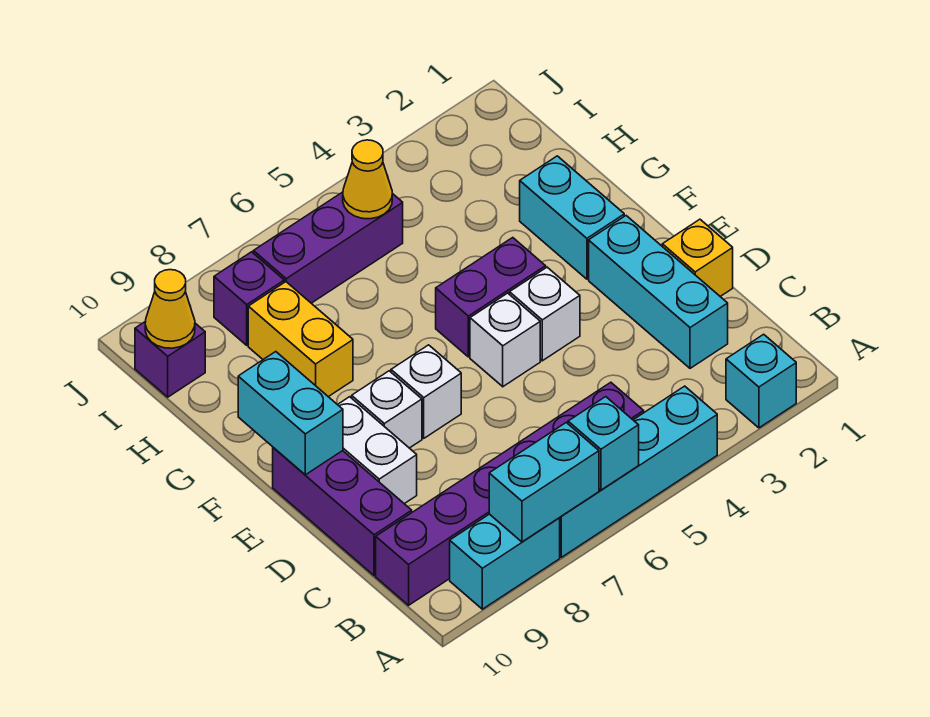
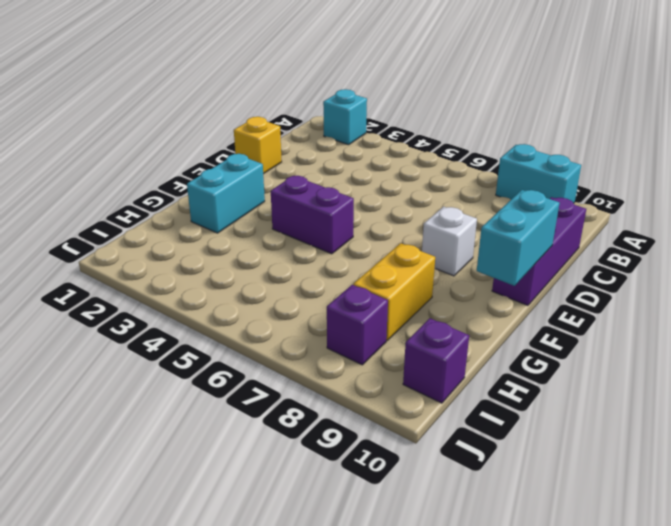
none -> cyan 1x4 brick [560,386,717,557]
none -> purple 1x6 brick [376,382,644,605]
none -> cyan 1x3 brick [589,216,728,368]

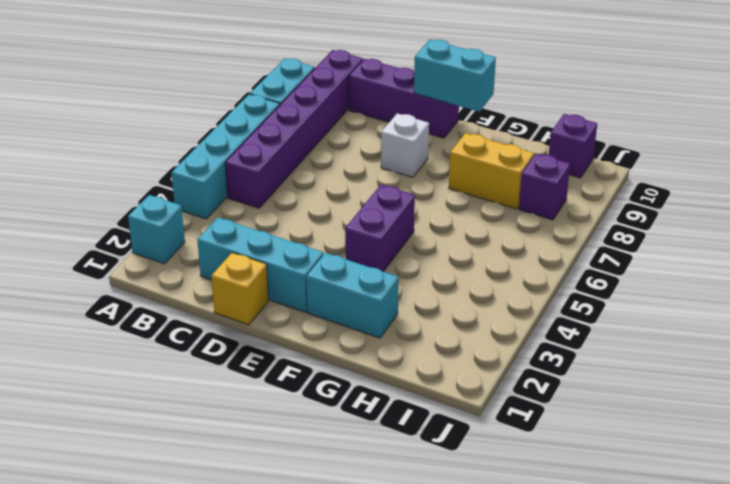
none -> white 1x2 brick [338,397,417,504]
none -> white 1x1 brick [510,267,580,361]
none -> white 1x1 brick [470,293,540,387]

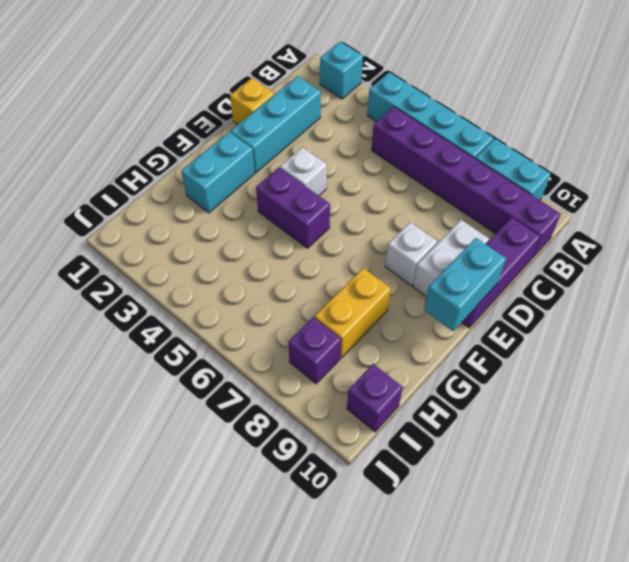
none -> white 1x1 brick [470,293,540,387]
none -> white 1x1 brick [391,345,461,438]
none -> purple 1x3 brick [253,192,403,303]

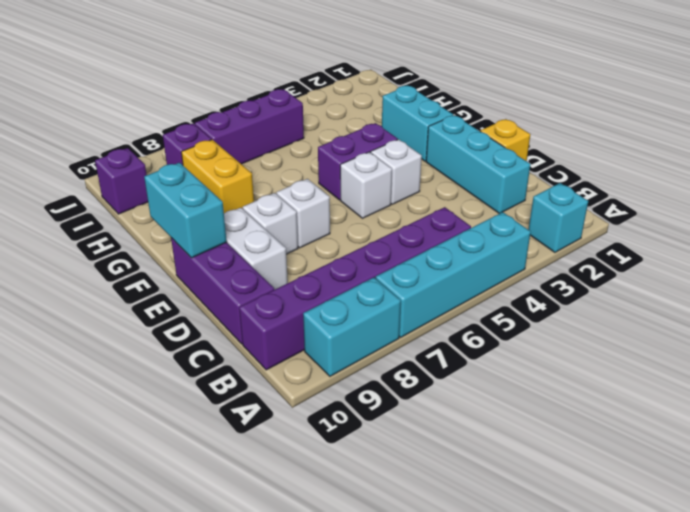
none -> cyan 1x1 brick [568,397,639,490]
none -> cyan 1x2 brick [489,423,599,542]
none -> yellow 1x1 cone [343,140,392,219]

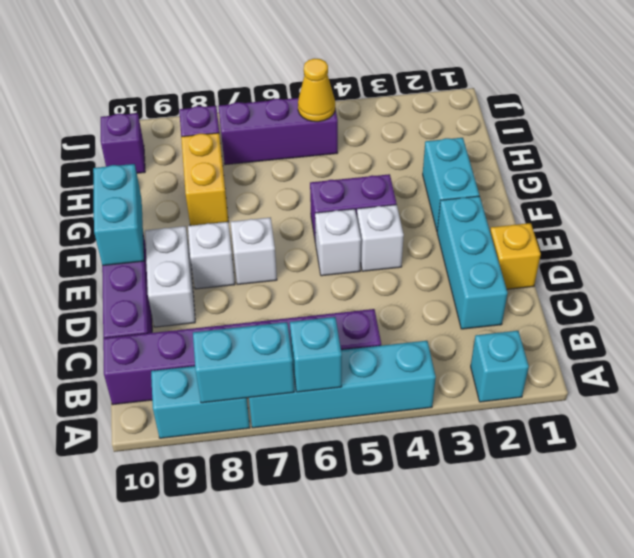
none -> yellow 1x1 cone [145,270,195,348]

